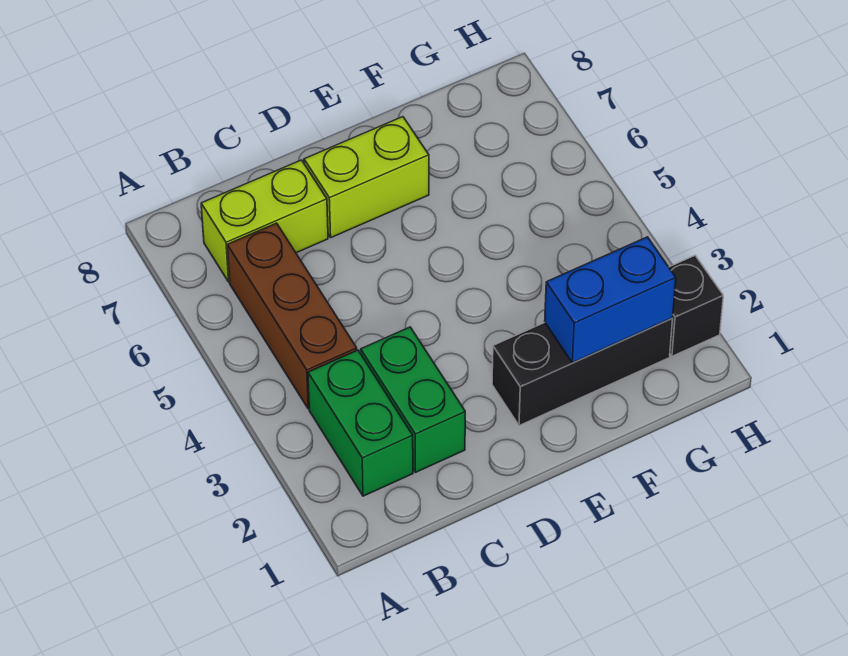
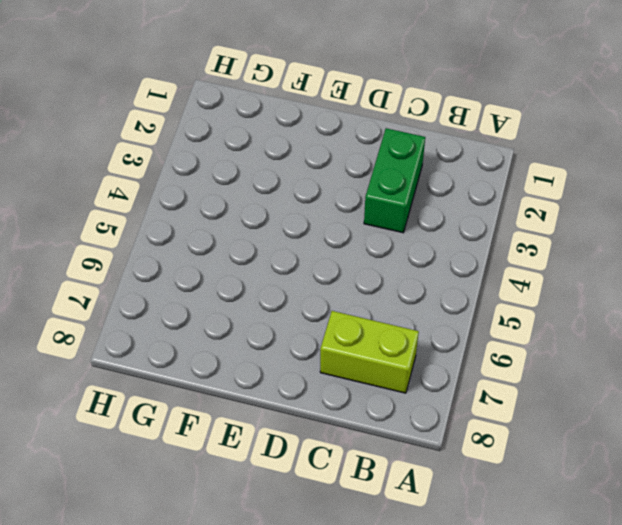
none -> green 1x2 brick [308,350,413,496]
none -> brown 1x3 brick [227,223,357,409]

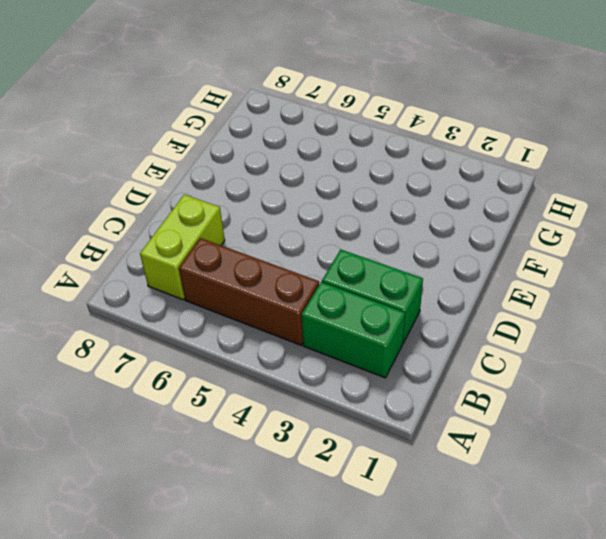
none -> lime 1x2 brick [304,117,429,238]
none -> black 1x3 brick [492,318,673,426]

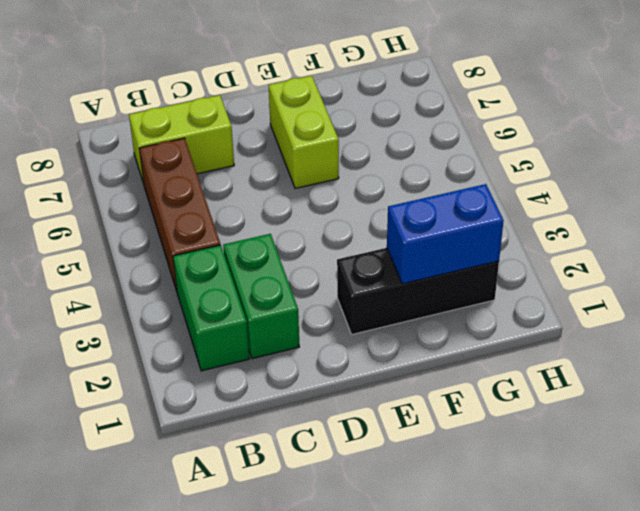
lime 1x2 brick [269,76,339,188] -> lime 1x2 brick turned to [304,117,429,238]
none -> black 1x1 brick [669,256,723,356]

